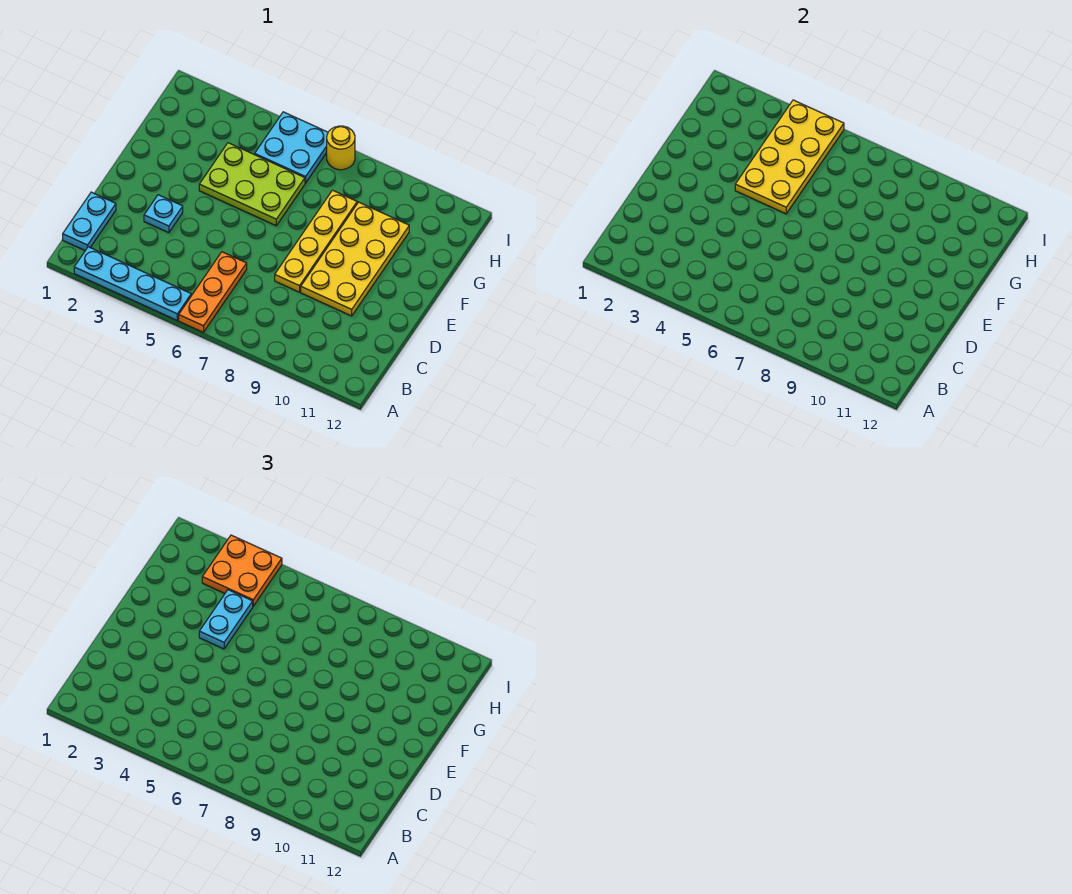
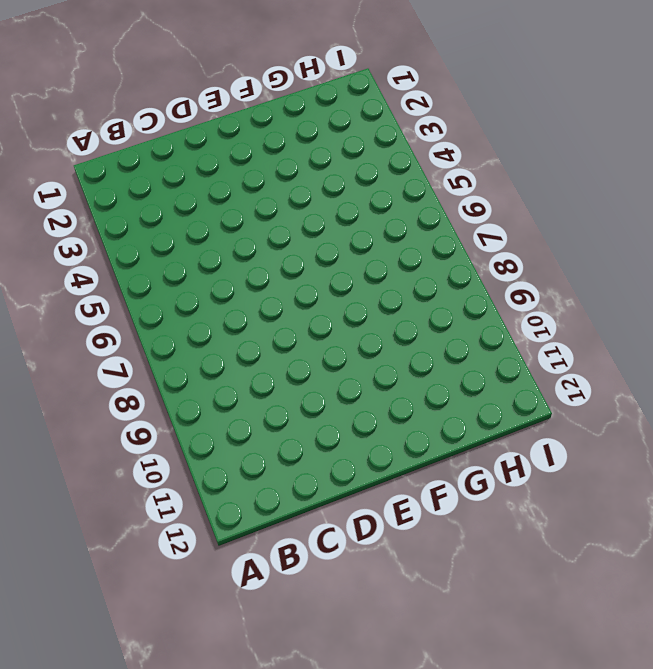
none -> cyan 1x4 plate [74,247,191,320]
none -> orange 1x3 plate [179,252,247,332]
none -> cyan 1x2 plate [63,192,116,250]

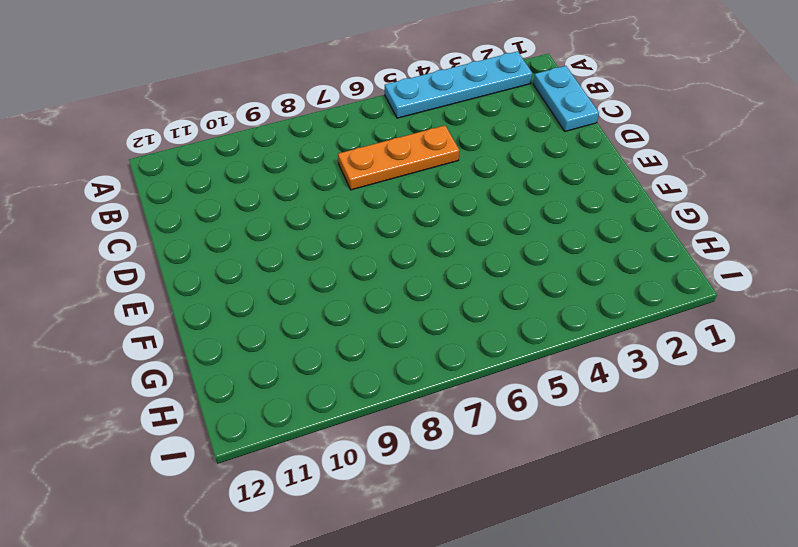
orange 1x3 plate [338,126,459,190] -> orange 1x3 plate turned to [179,252,247,332]
none -> cyan 1x1 plate [144,195,183,233]
none -> yellow 1x4 plate [275,190,357,292]
none -> yellow 2x4 plate [301,202,409,316]

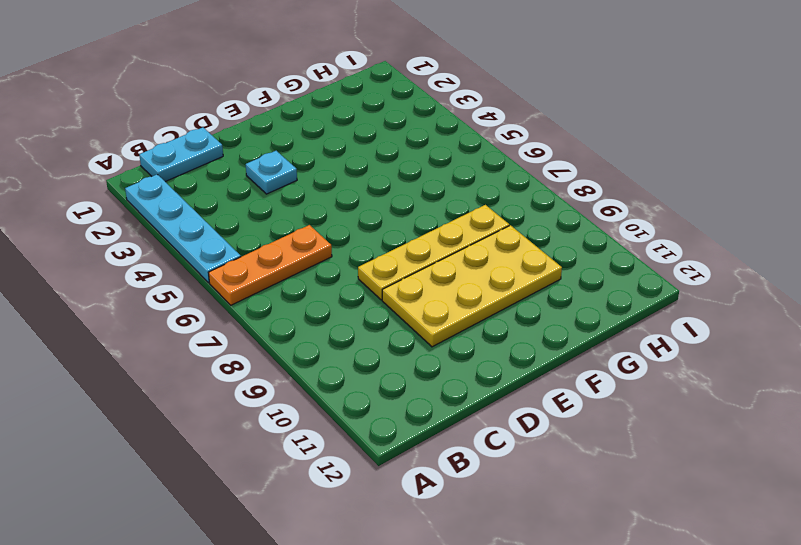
none -> lime 2x3 plate [199,143,305,226]
none -> cyan 2x2 plate [255,112,328,183]
none -> yellow 1x1 round brick [327,126,355,170]

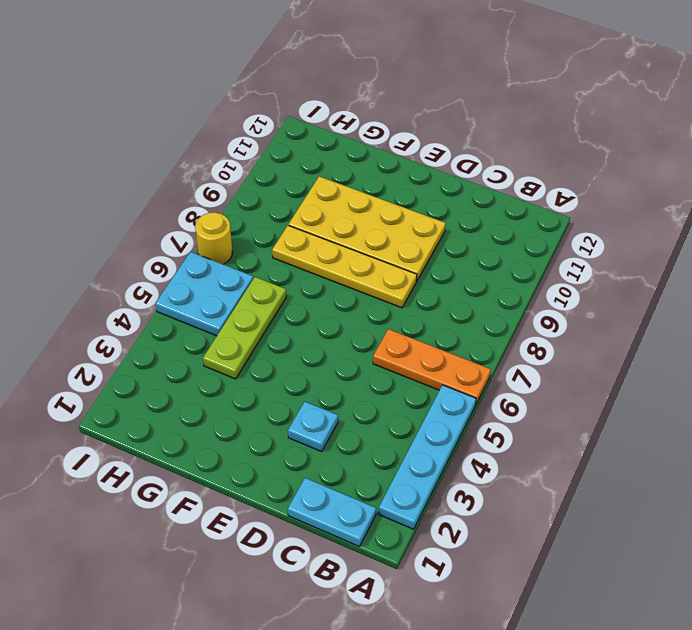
lime 1x3 plate [203,277,286,379] -> lime 2x3 plate [199,143,305,226]
none -> yellow 2x4 plate [735,100,844,214]
none -> cyan 1x2 plate [199,590,253,649]
none -> orange 2x2 plate [202,535,282,606]

